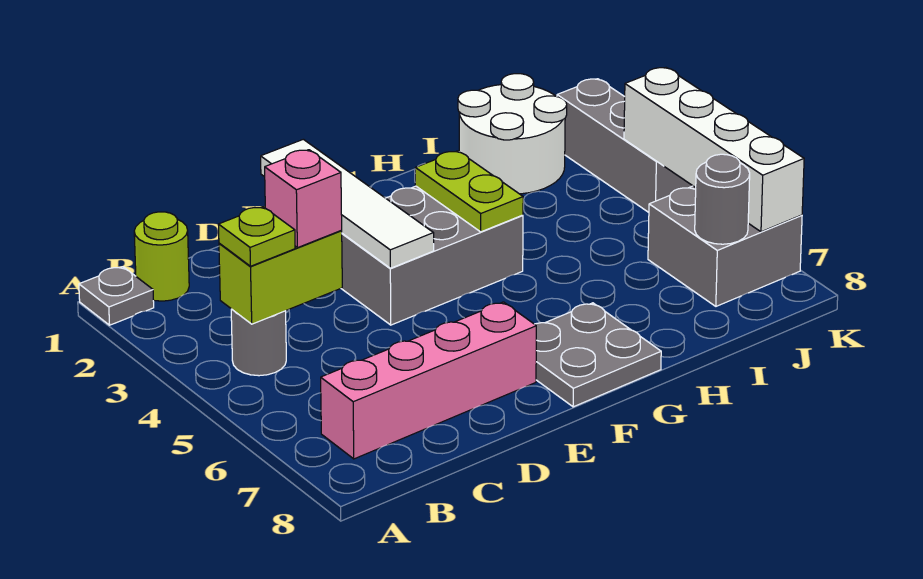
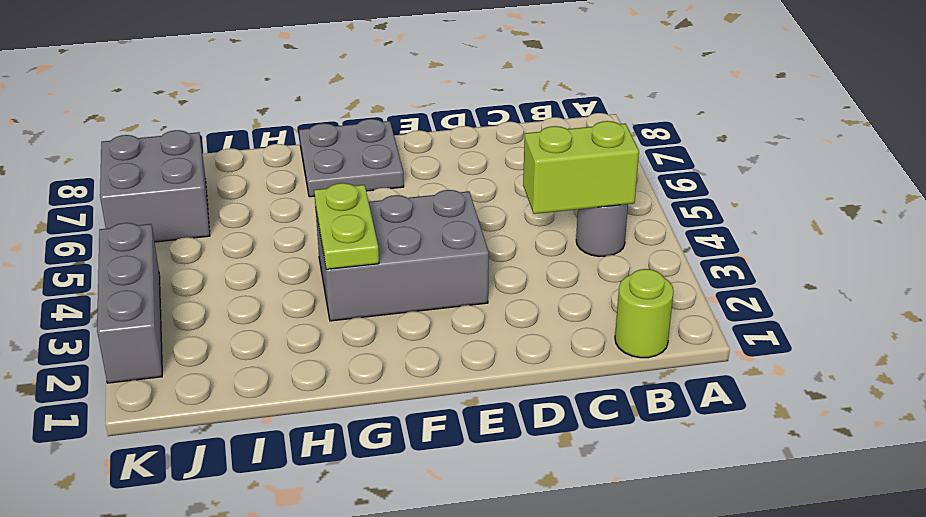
none -> grey 1x1 plate [79,267,154,325]
none -> pink 1x4 brick [321,302,536,459]
none -> white 2x2 round brick [458,74,567,194]

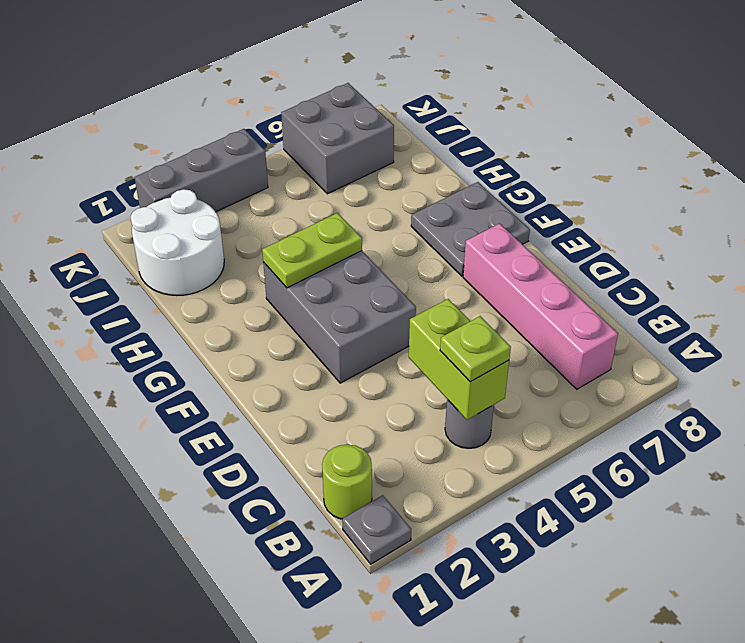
none -> white 1x4 tile [261,139,434,268]
none -> grey 1x1 round brick [695,154,750,244]
none -> white 1x4 brick [624,68,804,232]

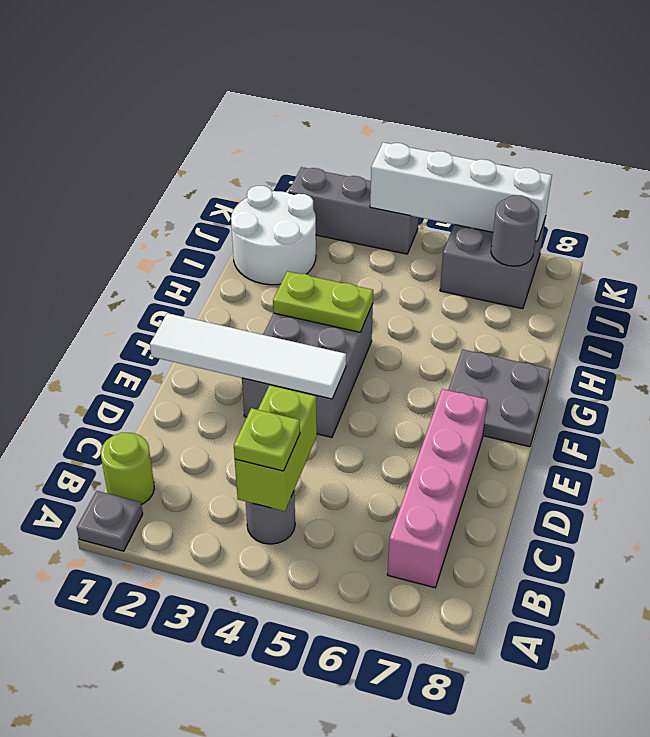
none -> pink 1x1 brick [265,150,342,248]

